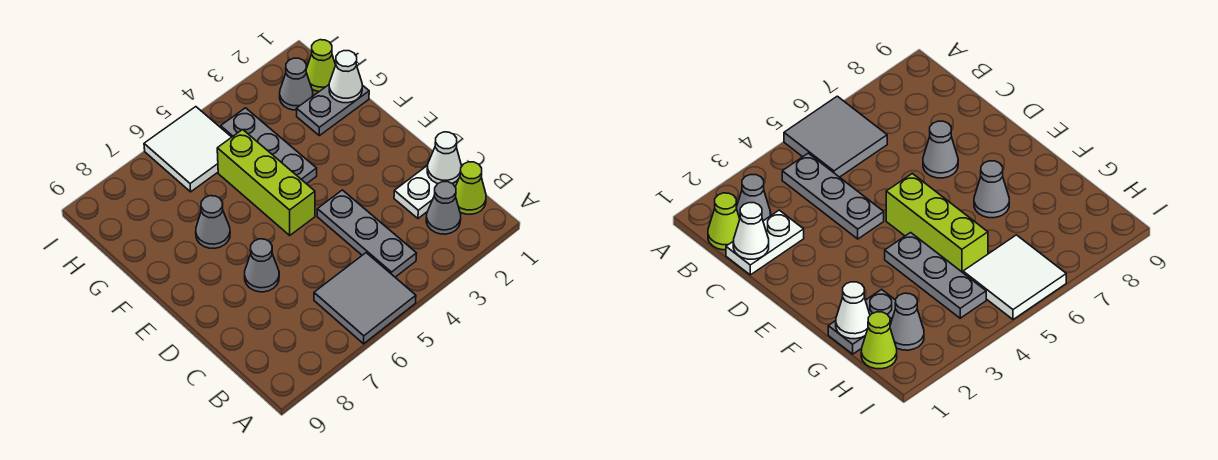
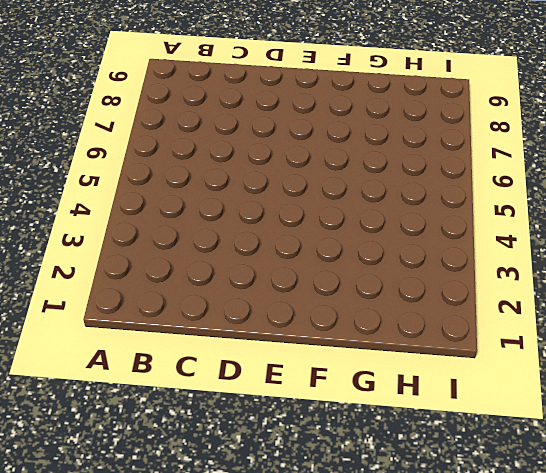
none -> grey 2x2 tile [314,253,416,344]
none -> lime 1x1 cone [455,162,486,214]
none -> grey 1x1 cone [426,182,461,234]

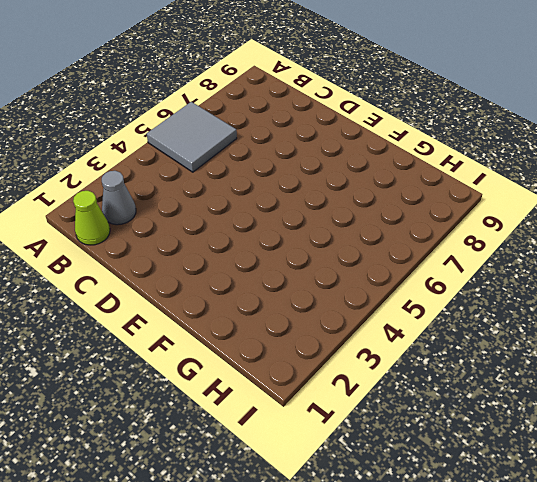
none -> grey 1x3 plate [317,190,417,277]
none -> white 1x2 plate [394,165,459,218]
none -> grey 1x1 cone [245,239,279,292]

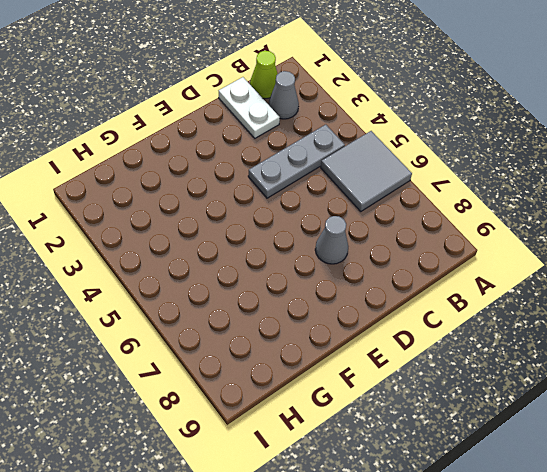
none -> lime 1x3 brick [217,130,315,235]
none -> grey 1x3 plate [221,108,317,184]
none -> grey 1x1 cone [196,196,230,248]

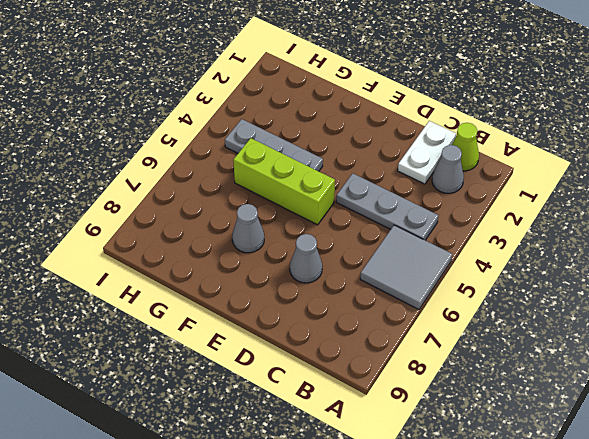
none -> grey 1x2 plate [296,85,369,136]
none -> lime 1x1 cone [306,40,336,91]
none -> grey 1x1 cone [280,58,313,110]

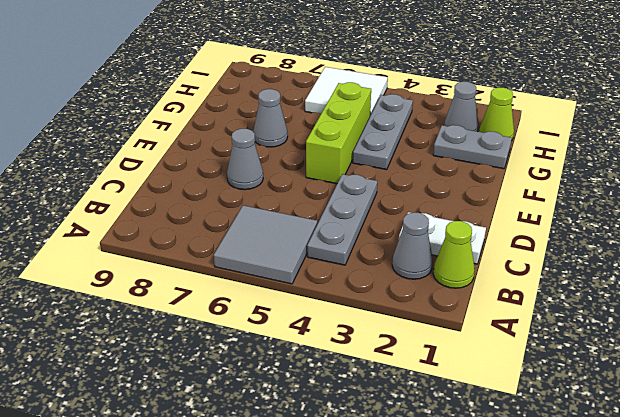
none -> white 1x1 cone [427,132,461,183]
none -> white 1x1 cone [329,51,362,103]

